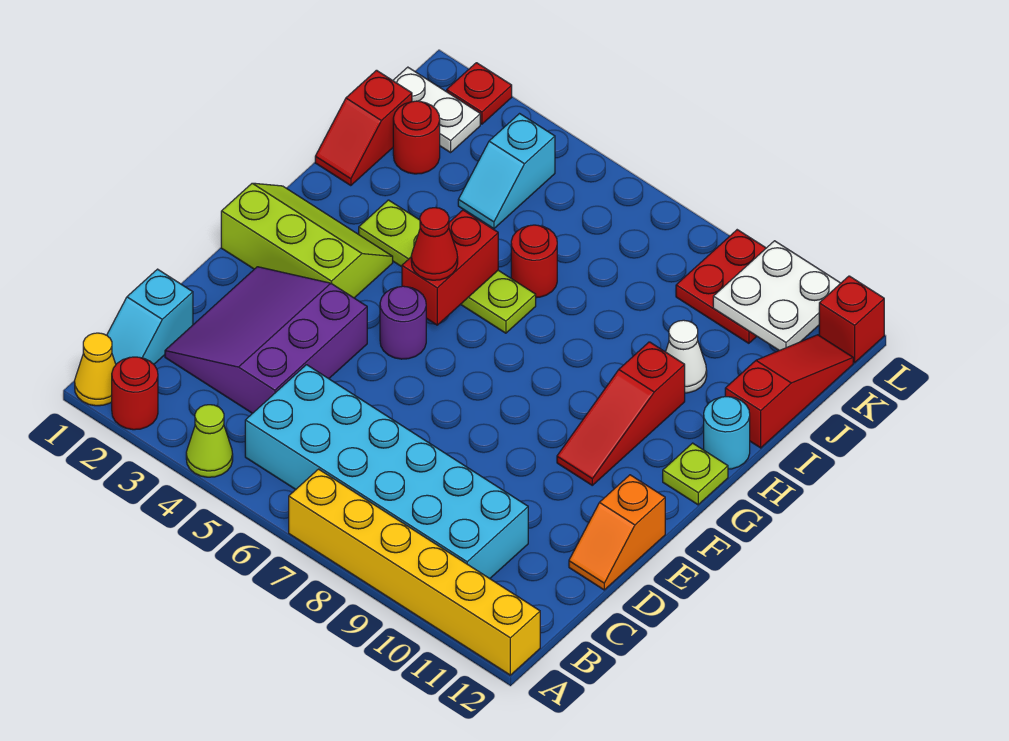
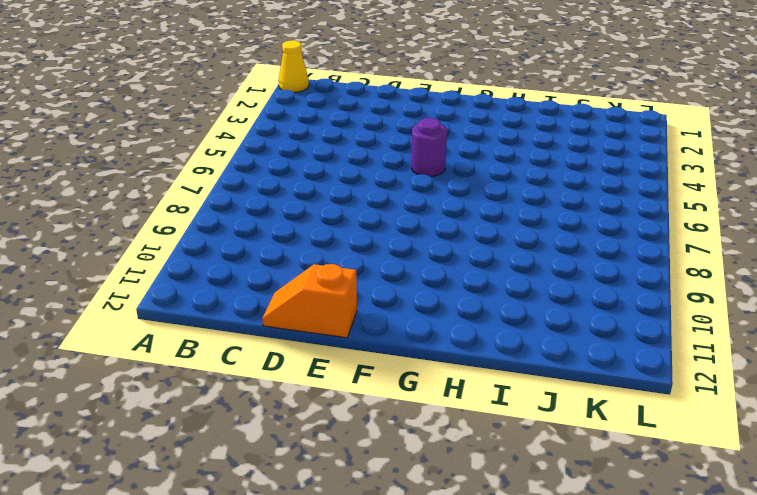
none -> red 1x1 round brick [112,357,158,430]
none -> lime 1x1 cone [186,405,233,477]
none -> yellow 1x6 brick [289,469,540,675]

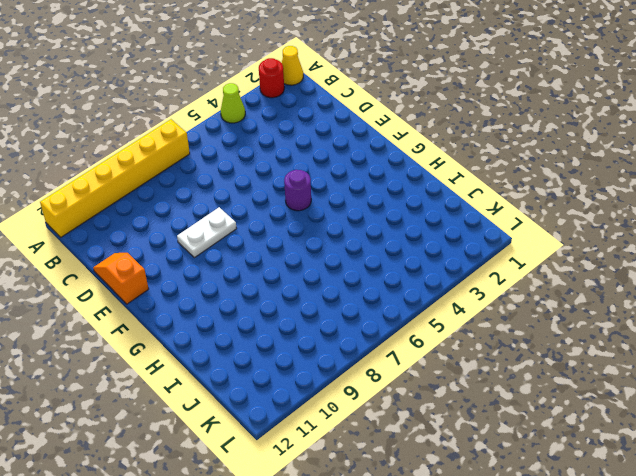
white 1x2 plate [177,207,237,258] -> white 1x2 plate moved to [393,67,480,153]
none -> cyan 1x2 slope [107,269,193,364]
none -> cyan 2x6 brick [245,365,528,579]
none -> purple 3x3 slope [165,267,367,413]

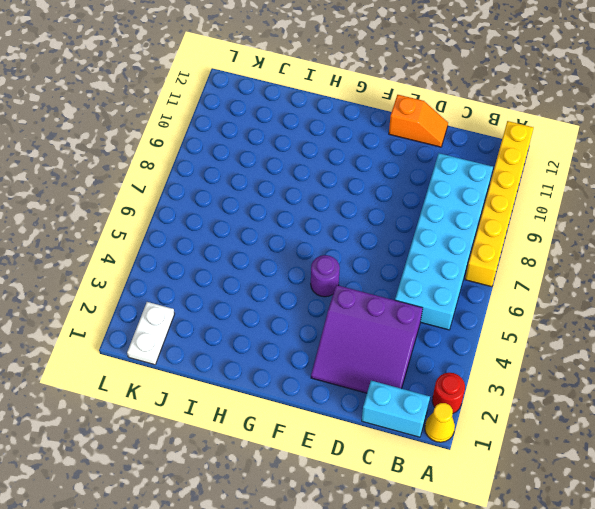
cyan 1x2 brick [362,381,430,437] -> cyan 1x2 slope [107,269,193,364]
none -> lime 1x1 cone [186,405,233,477]
none -> lime 2x3 slope [221,183,393,298]
none -> red 1x3 slope [557,342,685,485]

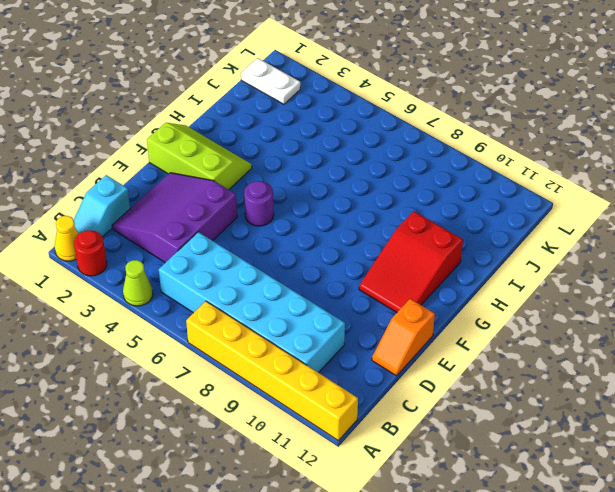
red 2x3 slope [359,211,463,312] -> red 1x3 slope [557,342,685,485]
none -> lime 1x1 plate [663,443,728,505]
none -> lime 1x4 plate [359,200,536,333]
none -> cyan 1x1 round brick [704,397,750,469]

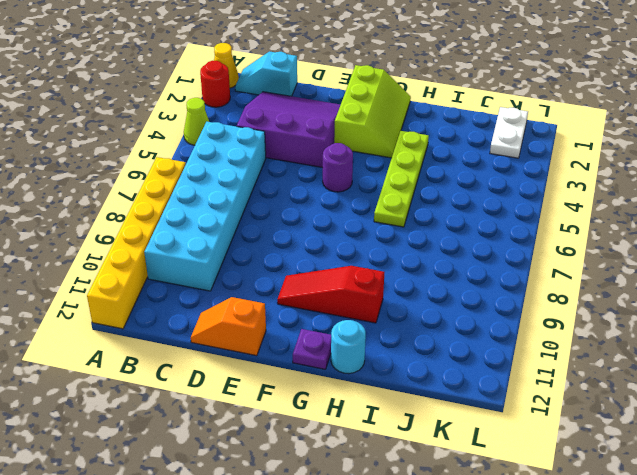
purple 1x1 plate [293,329,331,369] -> lime 1x1 plate [663,443,728,505]
none -> red 1x2 slope [315,70,412,186]
none -> red 1x1 round brick [511,225,557,298]
none -> white 1x1 cone [666,320,707,393]

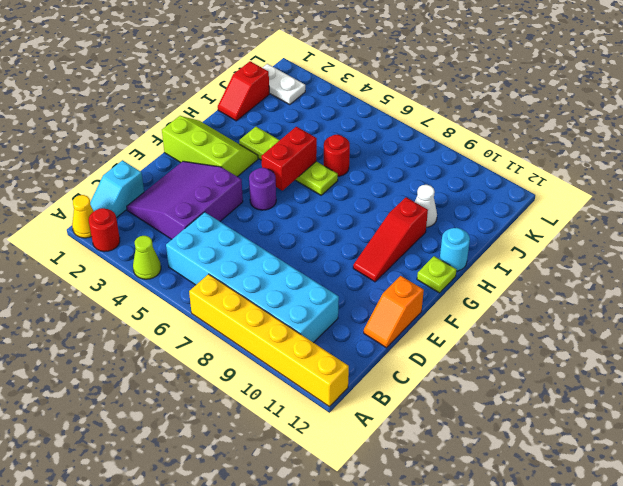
none -> red 1x3 slope [725,335,853,448]
none -> red 1x1 round brick [393,101,440,174]
none -> cyan 1x2 slope [458,114,555,229]

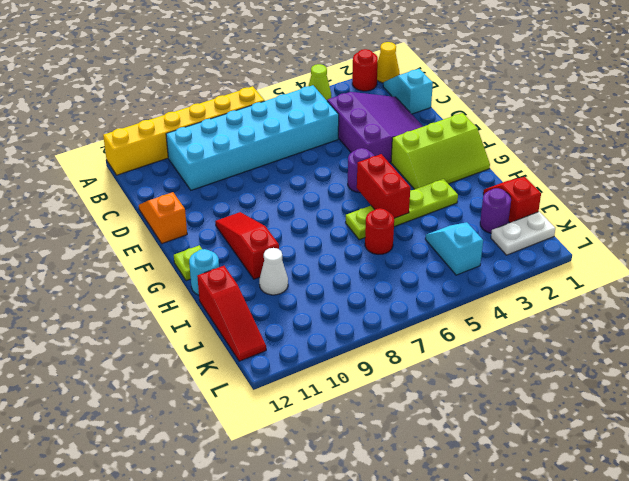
purple 1x1 round brick [480,188,511,233] -> red 1x1 round brick [393,101,440,174]
none -> red 2x2 plate [676,230,766,343]
none -> red 1x1 plate [447,63,512,124]
none -> red 1x1 brick [819,276,884,363]

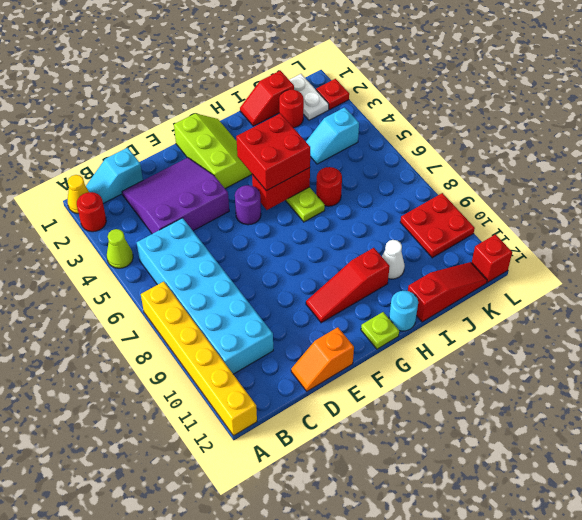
red 2x2 brick [236,113,310,191] -> red 1x1 cone [411,208,458,280]
none -> white 2x2 plate [713,241,841,351]

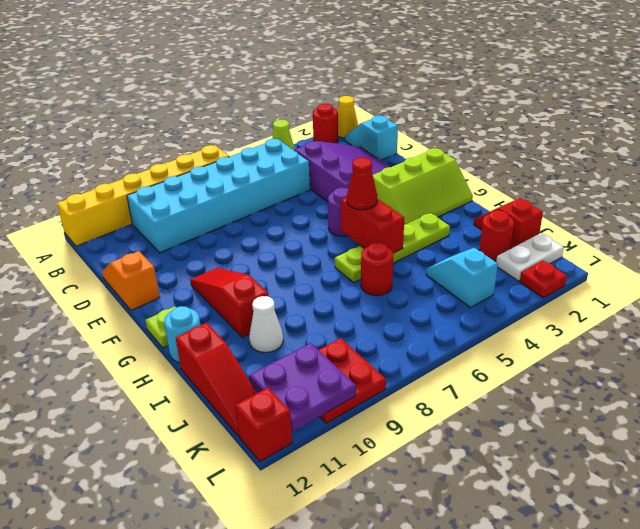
purple 2x2 plate [249,343,356,431] -> white 2x2 plate [713,241,841,351]

